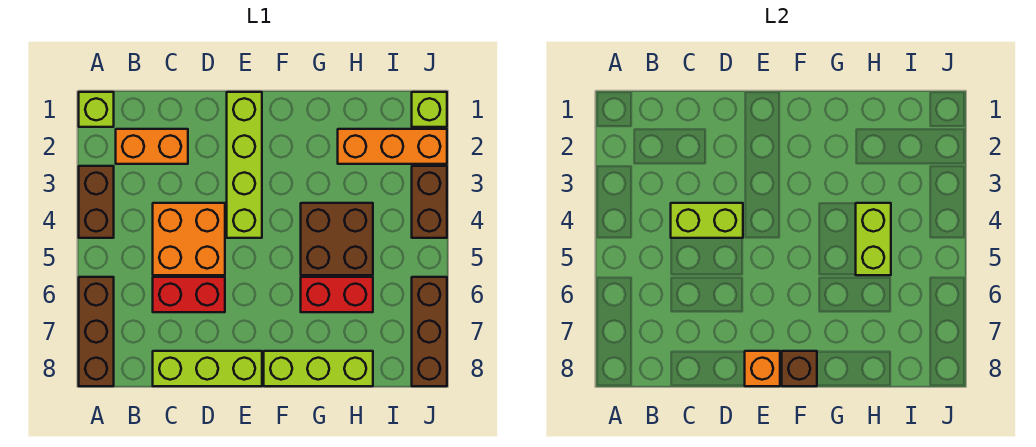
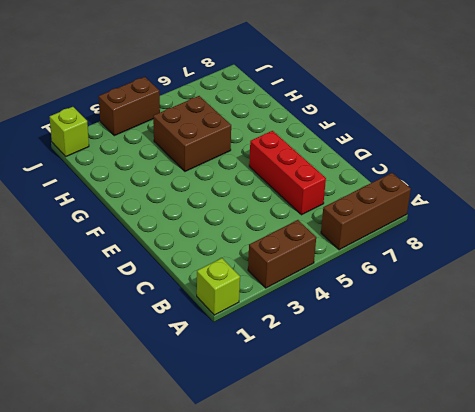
red 1x3 brick [249,131,326,215] -> red 1x2 brick [153,277,225,312]
none -> orange 1x2 brick [116,129,188,164]
none -> orange 2x2 brick [153,203,225,275]
none -> lime 1x3 brick [153,351,262,386]

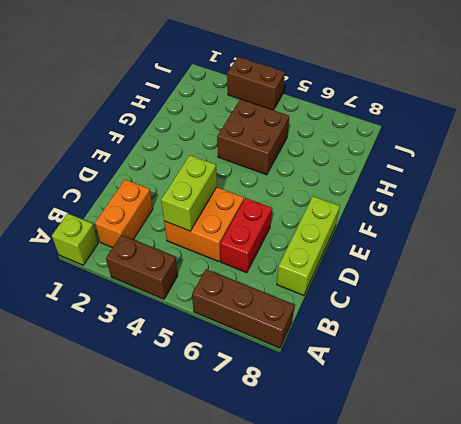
none -> lime 1x4 brick [227,92,262,238]
none -> lime 1x3 brick [264,351,373,386]
none -> red 1x2 brick [301,277,373,312]

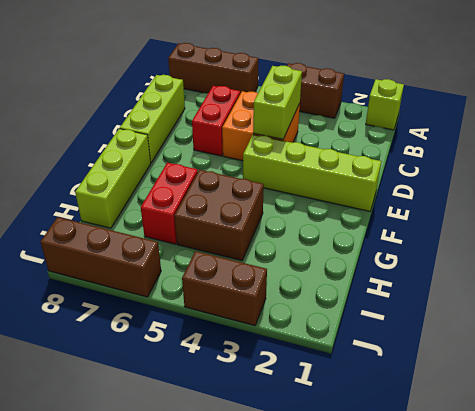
none -> orange 1x2 brick [116,129,188,164]
none -> orange 1x3 brick [338,129,447,164]
none -> lime 1x1 brick [412,92,447,127]

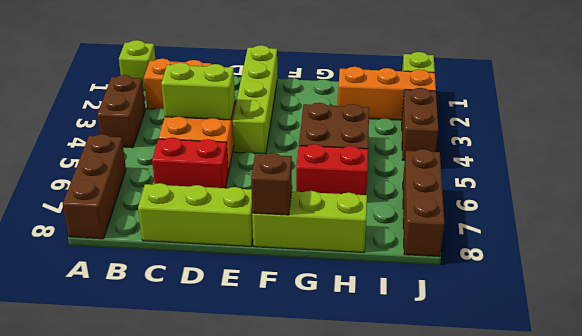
none -> orange 1x1 brick [745,351,780,386]
none -> lime 1x2 brick [856,203,891,275]

